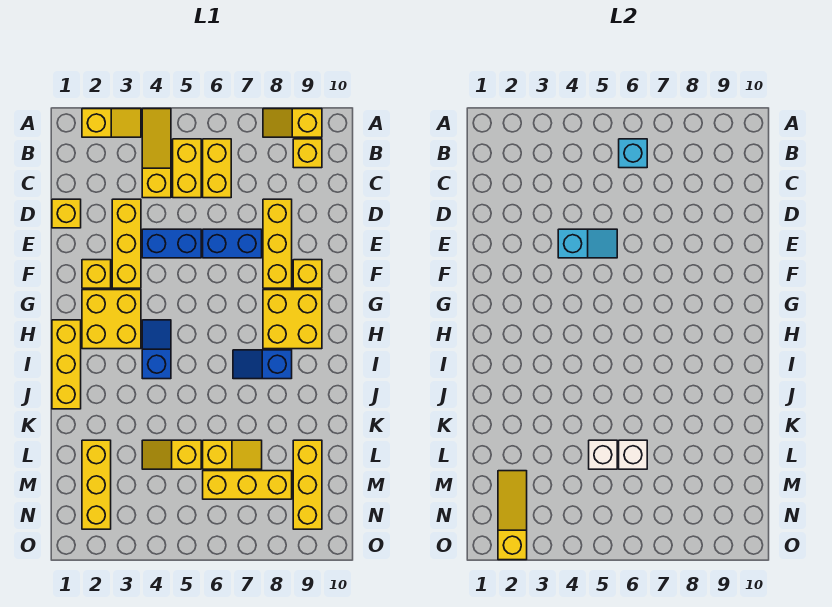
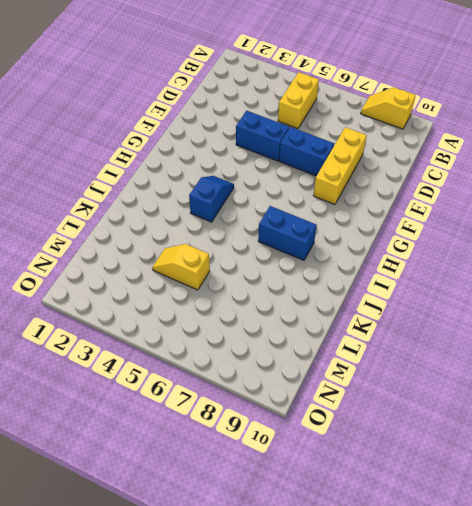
blue 1x2 brick [258,206,317,260] -> blue 1x2 slope [233,350,292,379]
none -> yellow 1x2 slope [82,109,141,137]
none -> yellow 1x3 slope [142,109,171,198]
none -> yellow 1x2 brick [203,139,231,198]

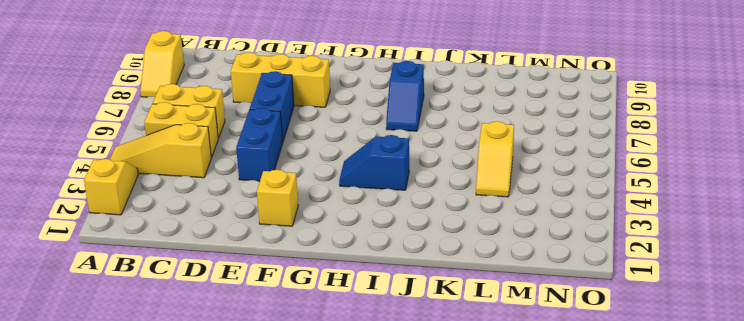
none -> yellow 1x1 brick [293,139,322,168]
none -> yellow 1x1 brick [52,199,81,228]
none -> yellow 1x3 brick [112,199,141,288]

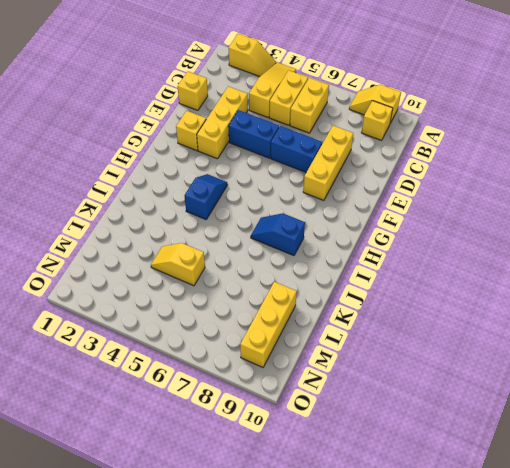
none -> yellow 1x1 brick [293,260,322,288]
none -> yellow 2x2 brick [82,290,141,349]
none -> yellow 2x2 brick [263,290,322,349]

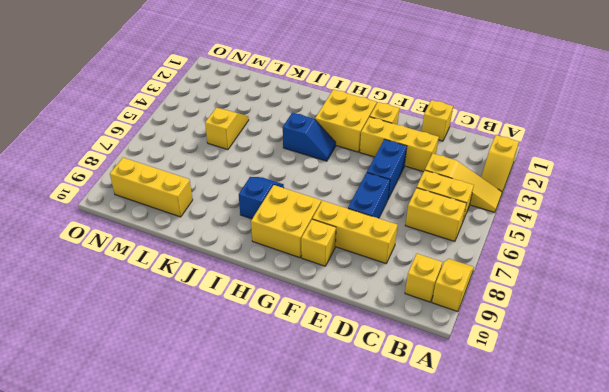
none -> yellow 1x3 brick [52,320,81,409]
none -> yellow 1x3 brick [82,440,111,529]
none -> yellow 1x2 slope [203,440,262,469]

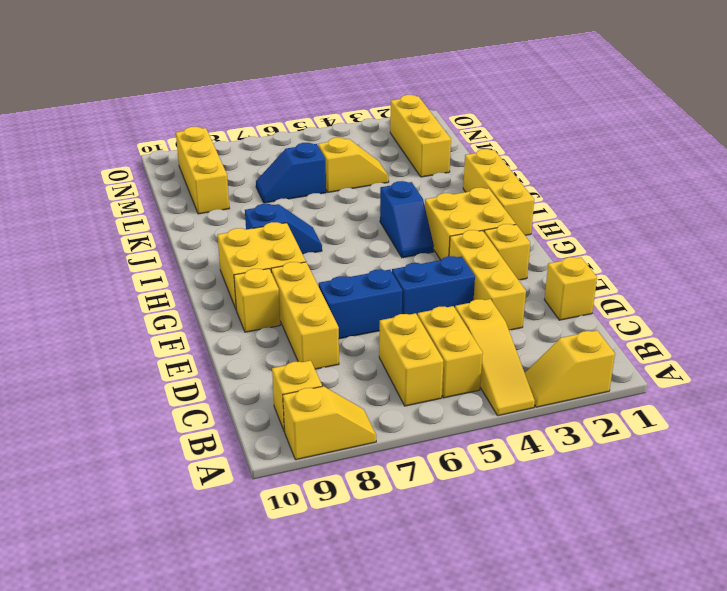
blue 1x2 slope [256,143,326,203] -> yellow 1x2 slope [203,440,262,469]
none -> yellow 1x3 brick [203,471,292,499]
none -> cyan 1x1 brick [619,139,647,168]
none -> cyan 1x2 slope [558,229,617,258]

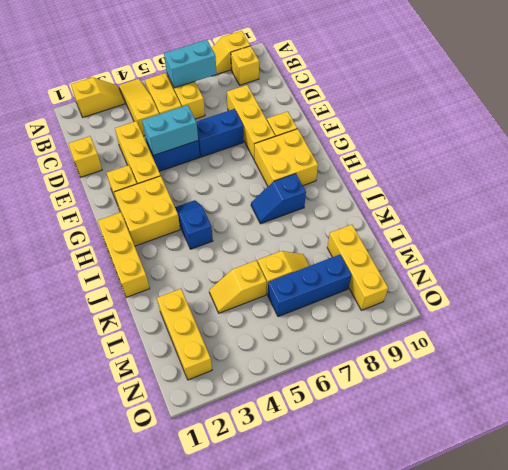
cyan 1x2 brick [164,40,217,88] -> cyan 1x1 brick [619,139,647,168]
cyan 1x2 brick [142,105,198,156] -> cyan 1x2 slope [558,229,617,258]
blue 1x3 brick [268,255,351,317] -> yellow 1x3 brick [203,471,292,499]
none -> white 1x1 brick [589,440,617,469]
none -> white 1x1 brick [619,440,647,469]
none -> yellow 1x3 slope [498,471,527,560]

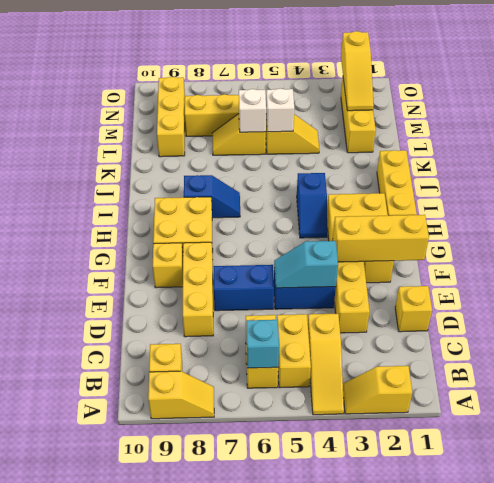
yellow 1x3 brick [333,215,429,262] -> none

